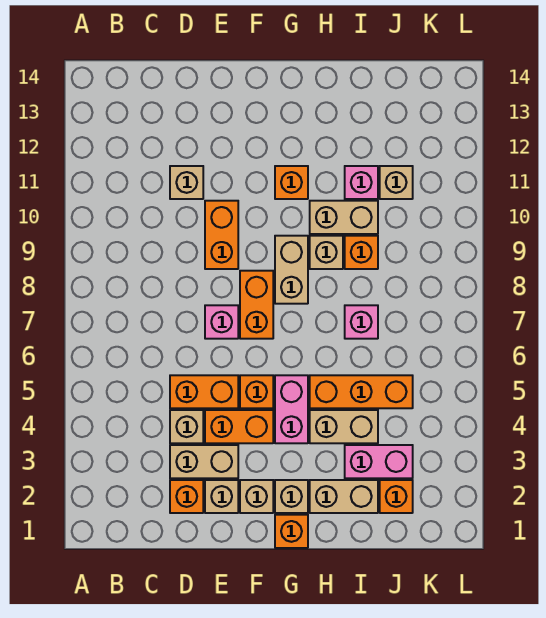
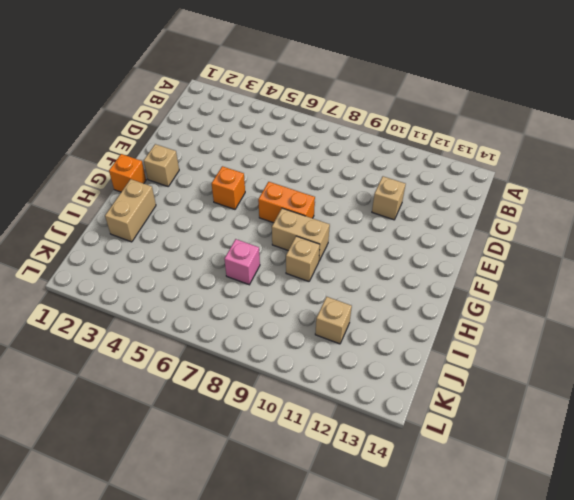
none -> orange 1x1 brick [170,480,203,513]
none -> tan 1x2 brick [170,445,238,478]
none -> tan 1x1 brick [170,410,203,443]

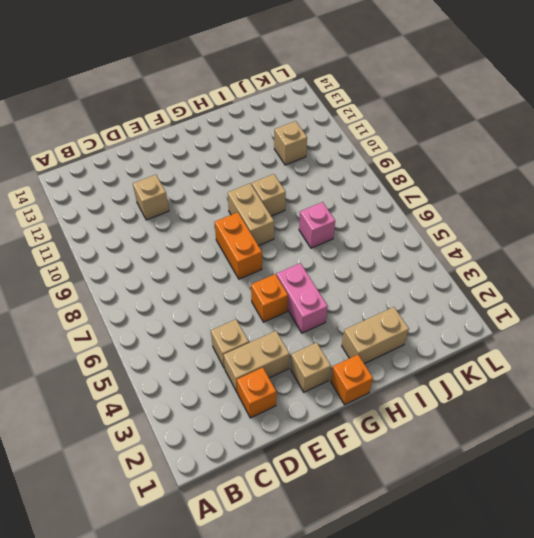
none -> orange 1x2 brick [170,375,238,408]
none -> tan 1x1 brick [205,480,238,513]
none -> orange 1x2 brick [205,410,273,443]

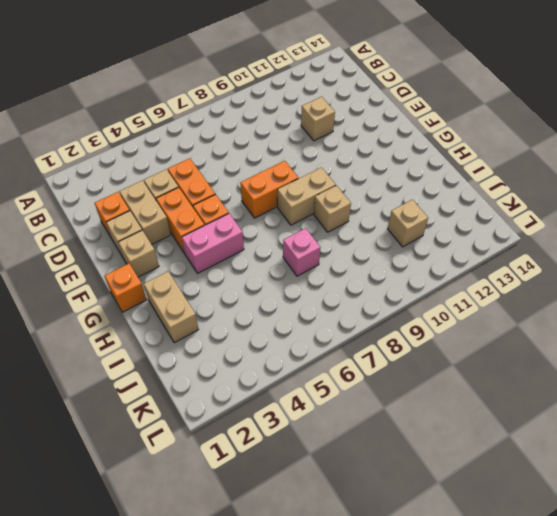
none -> pink 1x1 brick [205,305,238,339]
none -> orange 1x2 brick [205,201,238,269]
none -> tan 1x1 brick [275,480,308,513]

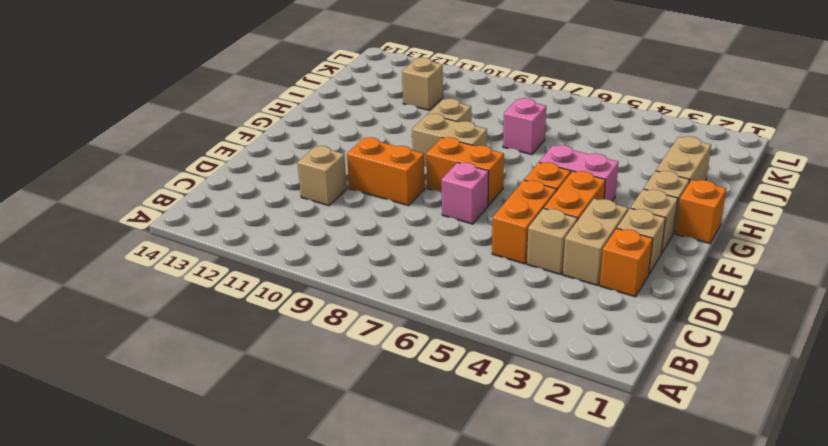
none -> orange 1x1 brick [275,166,308,199]
none -> tan 1x2 brick [310,410,378,443]
none -> orange 1x3 brick [310,375,413,408]

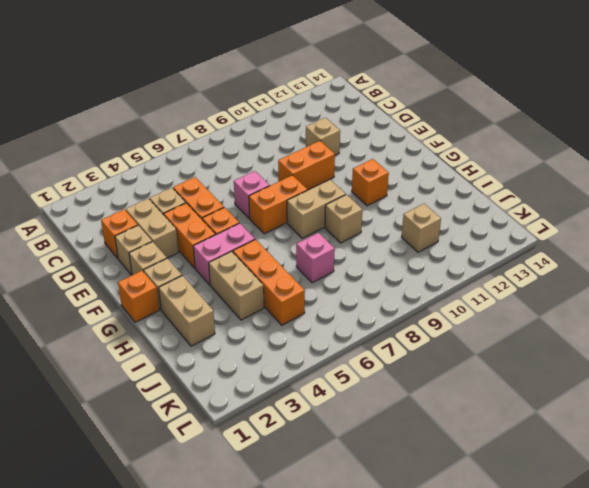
none -> tan 1x2 brick [310,201,378,234]
none -> pink 1x2 brick [345,445,413,478]
none -> orange 1x1 brick [345,236,378,269]

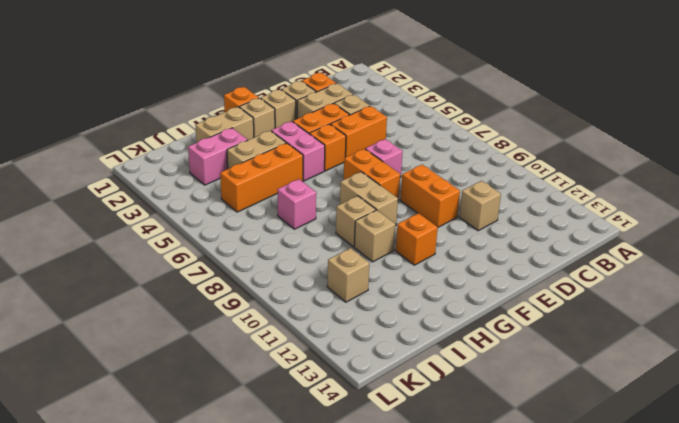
tan 1x1 brick [354,210,395,262] -> tan 1x2 brick [310,201,378,234]
none -> orange 1x1 brick [345,236,378,269]
none -> pink 1x1 brick [345,166,378,199]
none -> orange 1x1 brick [380,480,413,513]

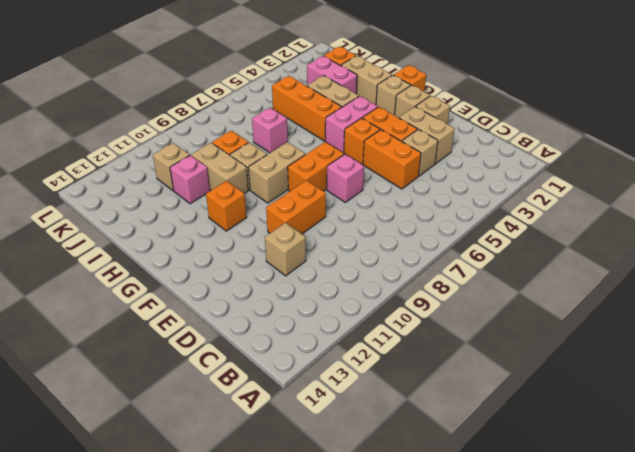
none -> orange 1x1 brick [170,480,203,513]

